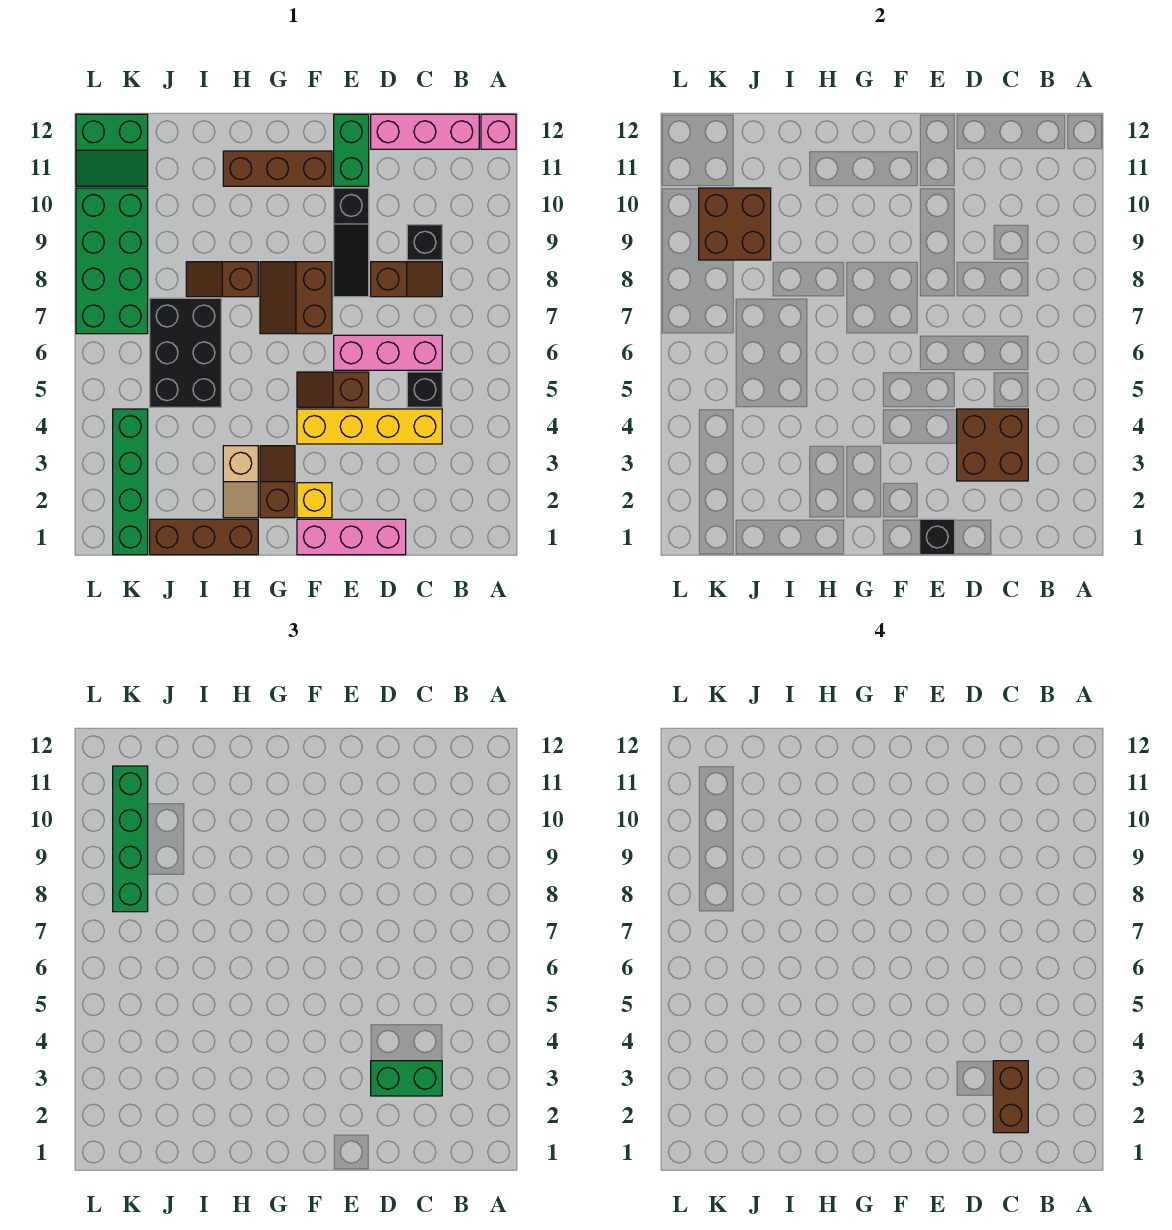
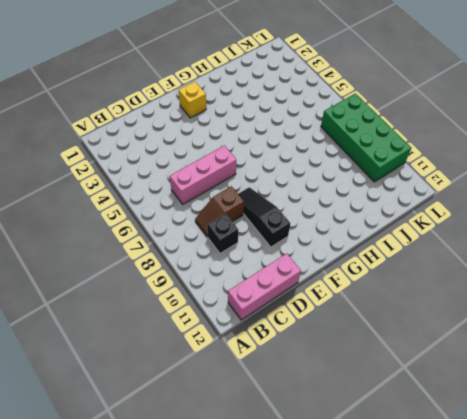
none -> pink 1x1 brick [481,114,516,149]
none -> yellow 1x4 brick [297,409,442,444]
none -> black 1x1 brick [407,372,442,407]

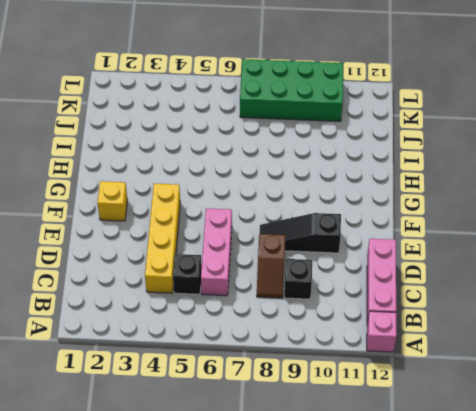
none -> pink 1x3 brick [297,519,406,555]
none -> brown 1x2 slope [297,372,369,407]
none -> green 1x2 brick [334,114,369,186]

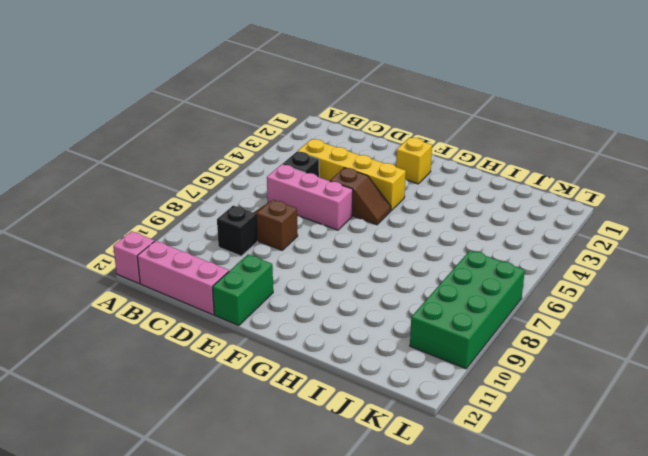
none -> pink 1x3 brick [297,519,406,555]
none -> black 1x3 slope [334,188,369,297]
none -> brown 2x2 slope [260,262,332,334]

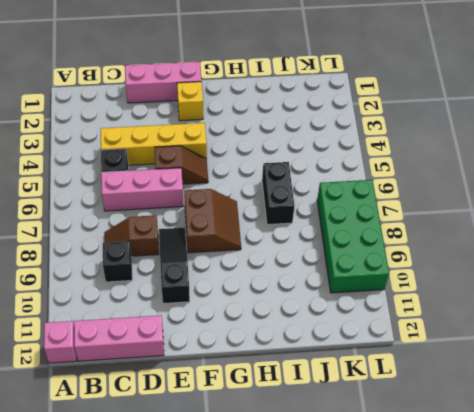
black 1x2 brick [262,162,294,225] -> black 2x3 brick [150,298,221,407]
none -> green 1x2 brick [334,114,369,186]
none -> brown 1x3 brick [223,151,332,186]
none -> brown 1x2 slope [260,446,295,518]

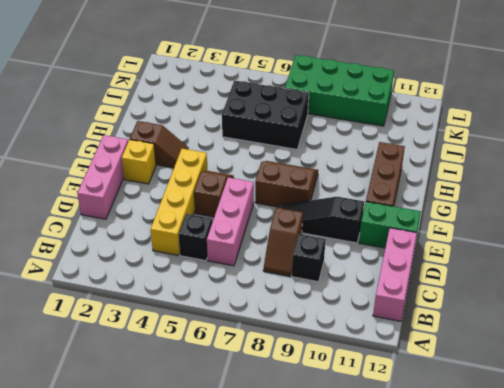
none -> pink 1x1 brick [481,114,516,149]
none -> brown 1x3 brick [150,519,258,555]
none -> tan 1x2 slope [223,446,258,518]

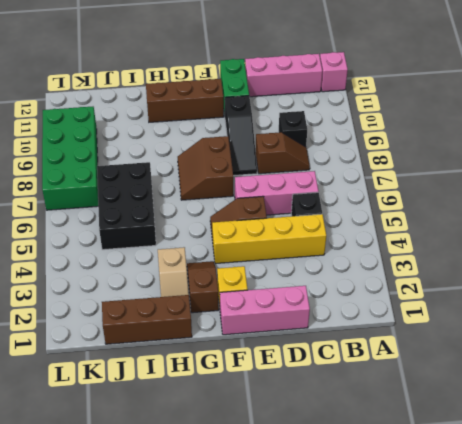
none -> brown 1x2 slope [186,262,258,297]
none -> green 1x4 brick [113,409,148,555]
none -> green 2x2 slope [76,114,148,186]

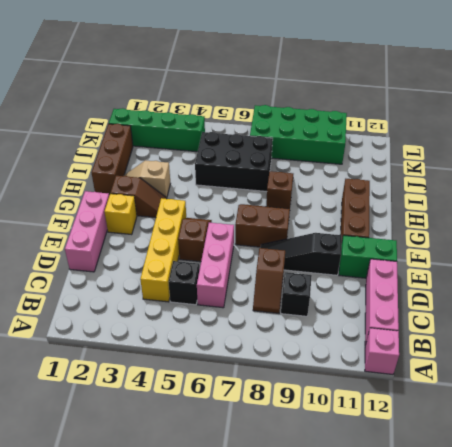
none -> green 2x2 slope [76,114,148,186]
none -> brown 2x2 brick [957,409,1028,481]
none -> black 1x1 brick [920,519,955,555]

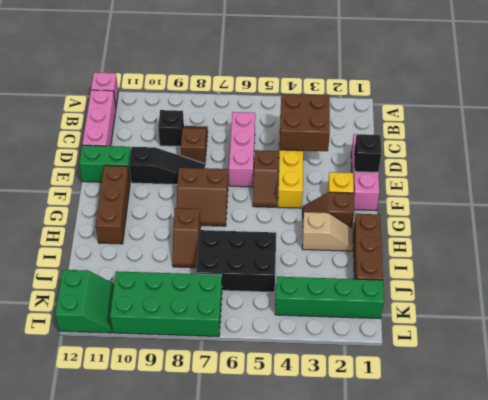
none -> black 1x1 brick [407,372,442,407]
none -> brown 2x2 brick [699,188,771,260]
none -> green 1x2 brick [371,1061,442,1096]

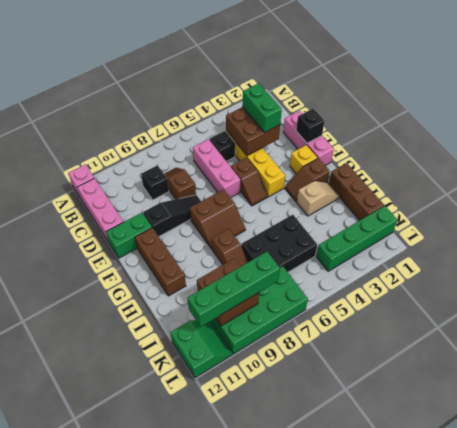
none -> brown 1x2 brick [993,1061,1028,1133]

